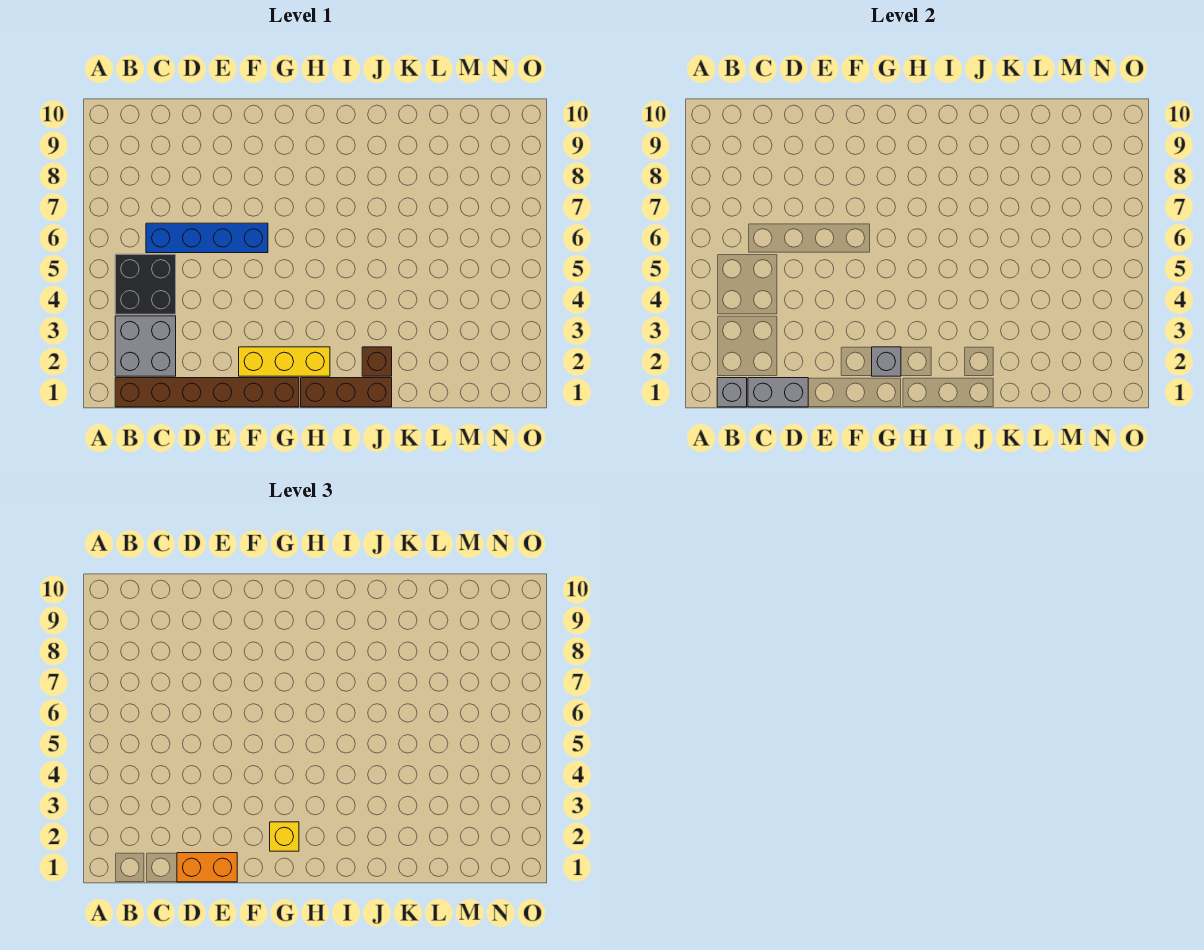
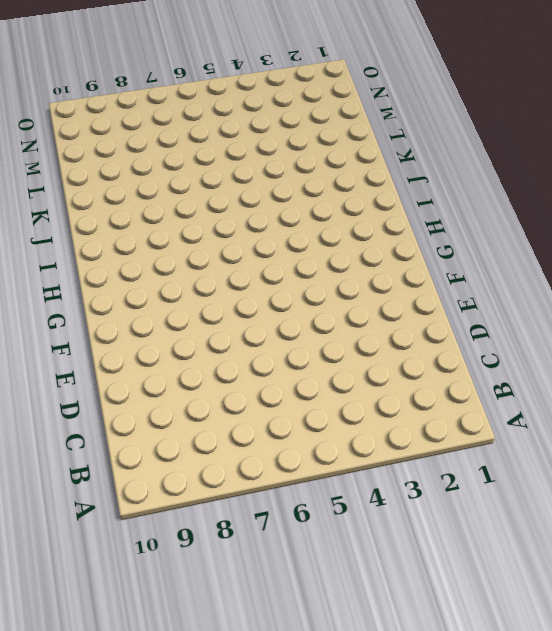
none -> brown 1x6 brick [115,378,299,407]
none -> grey 2x2 brick [115,316,176,376]
none -> black 2x2 brick [115,254,176,314]

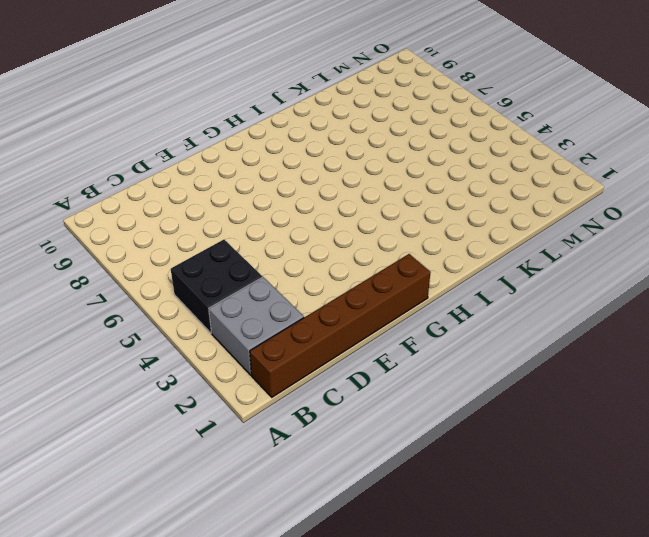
none -> blue 1x4 brick [146,223,268,253]
none -> yellow 1x3 brick [239,347,330,376]
none -> brown 1x3 brick [301,378,392,407]

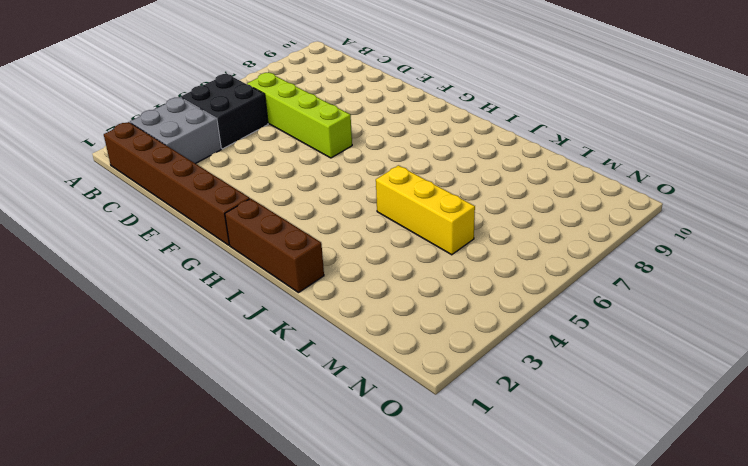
lime 1x4 brick [247,73,352,158] -> blue 1x4 brick [146,223,268,253]
yellow 1x3 brick [376,165,475,255] -> yellow 1x3 brick moved to [239,347,330,376]
none -> brown 1x1 brick [362,347,392,376]
none -> grey 1x1 brick [717,378,747,407]
none -> grey 1x2 brick [748,378,808,407]

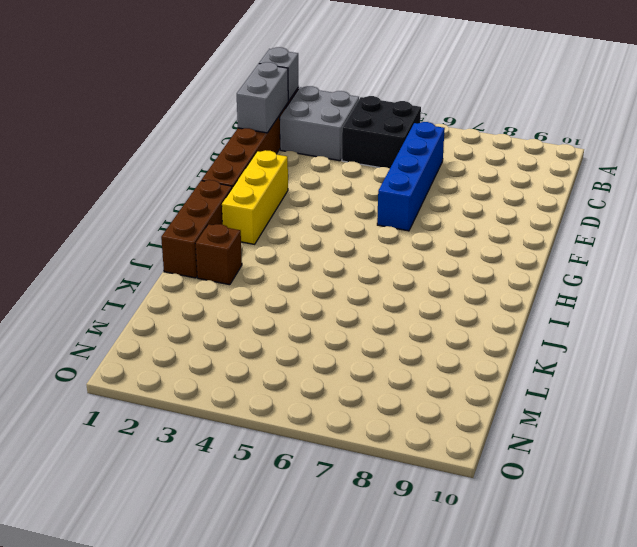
none -> grey 1x1 brick [872,347,901,376]
none -> orange 1x2 brick [177,853,237,882]
none -> yellow 1x1 brick [270,822,299,851]

